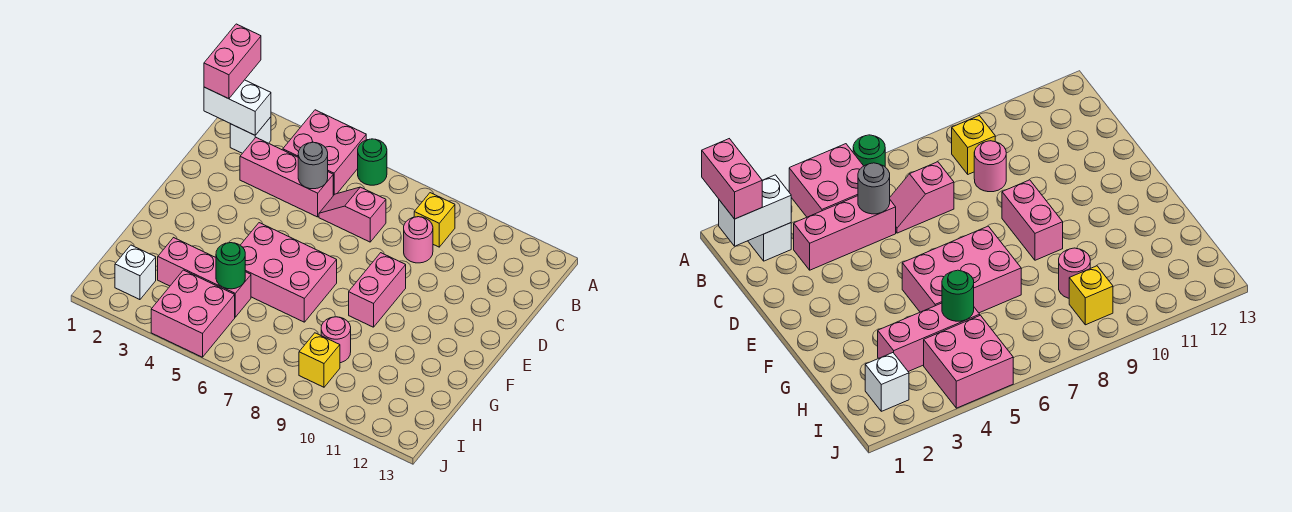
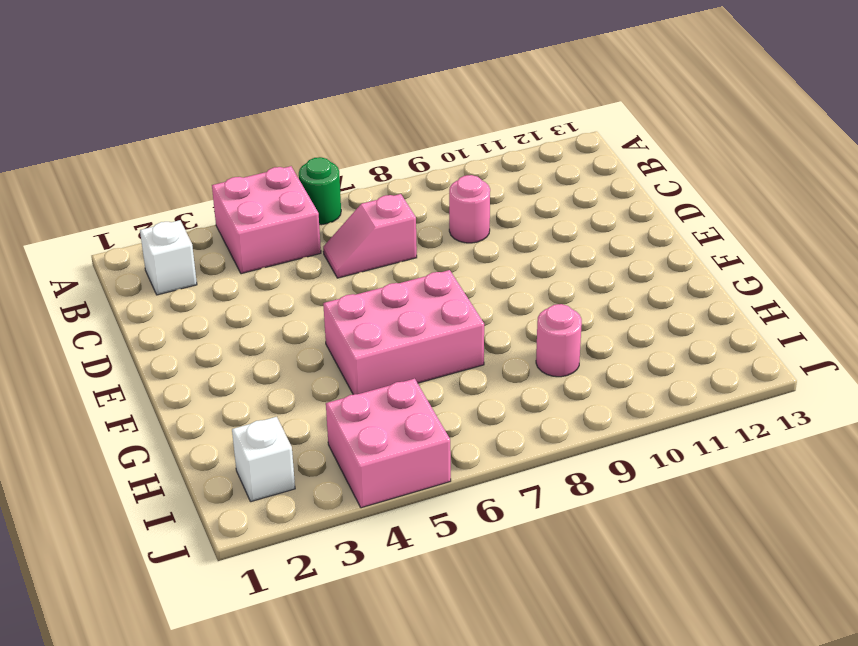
none -> yellow 1x1 brick [414,193,455,247]
none -> pink 1x3 brick [240,138,333,217]
none -> pink 1x2 brick [349,253,406,327]

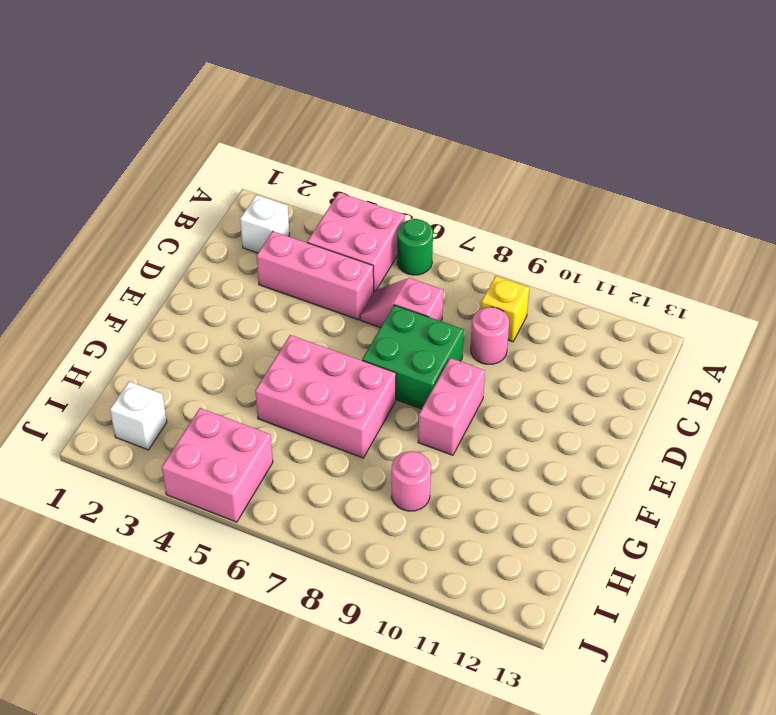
green 2x2 brick [362,305,464,409] -> none
none -> pink 1x3 brick [158,238,251,317]
none -> yellow 1x1 brick [299,333,340,387]
none -> white 1x2 brick [204,80,271,135]

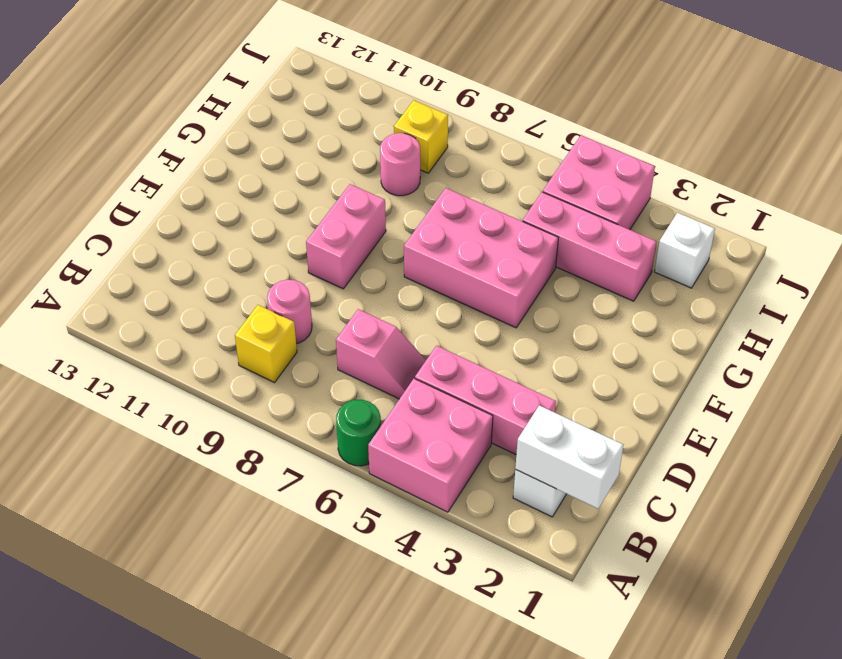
none -> grey 1x1 round brick [298,142,328,189]
none -> green 1x1 round brick [216,243,245,289]
none -> pink 1x2 brick [204,24,261,99]

